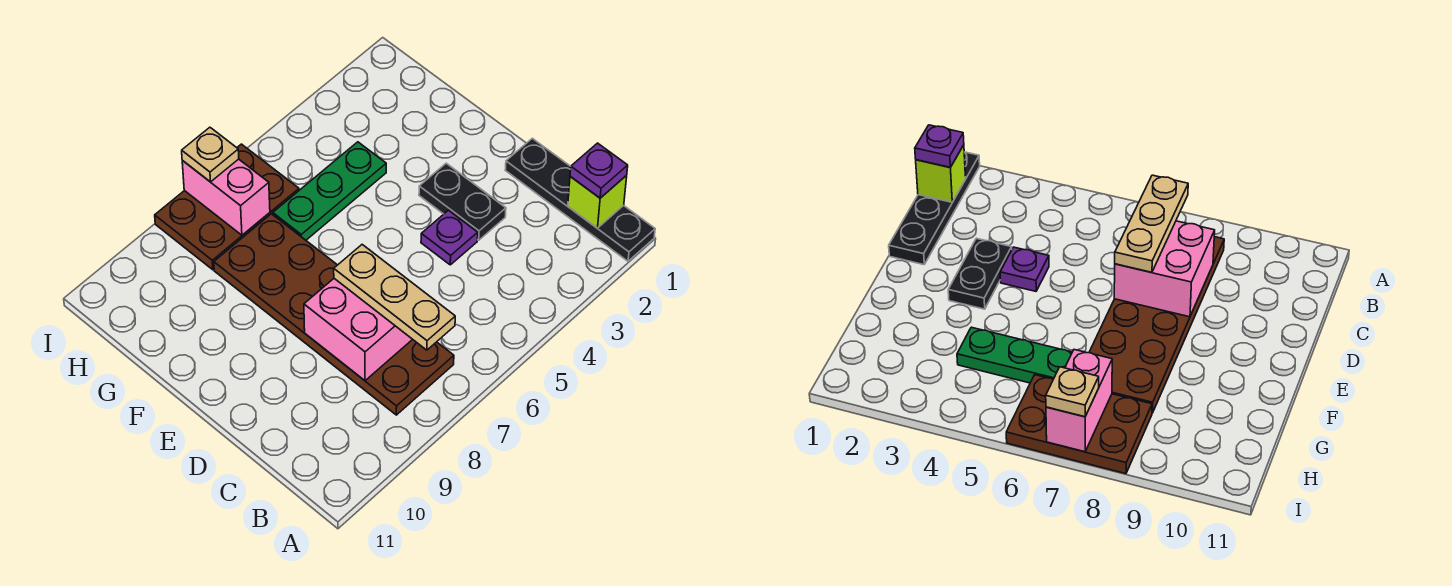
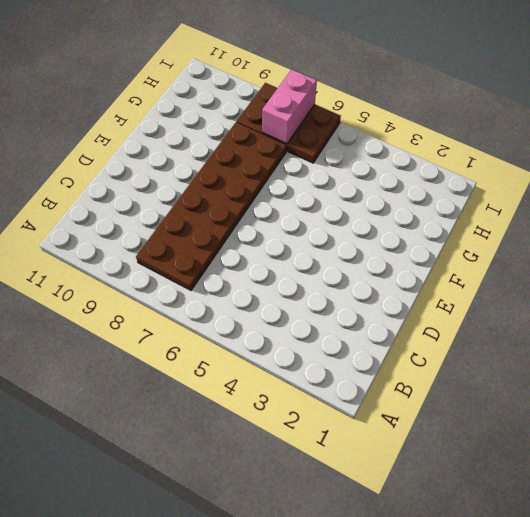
none -> black 1x4 plate [505,138,655,261]
none -> black 1x2 plate [419,163,506,240]
none -> purple 1x1 plate [421,210,478,265]

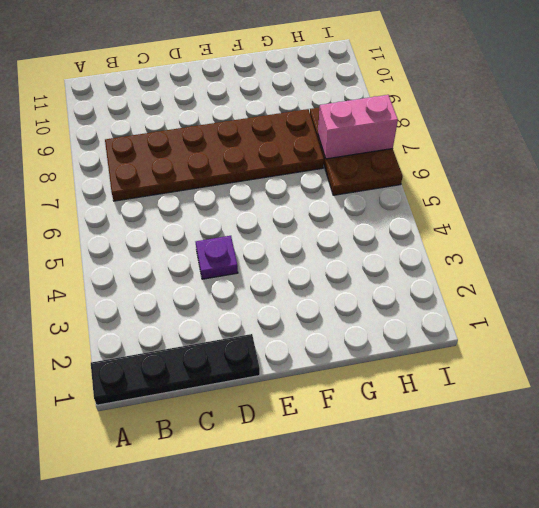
none -> black 1x2 plate [419,163,506,240]
none -> green 1x3 plate [273,142,386,240]
none -> lime 1x1 brick [568,175,627,228]

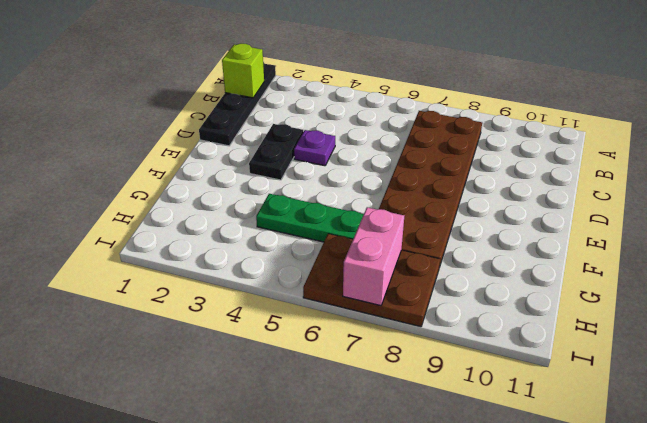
none -> pink 2x2 brick [304,279,412,381]
none -> purple 1x1 plate [570,143,628,198]
none -> tan 1x3 plate [334,245,455,350]

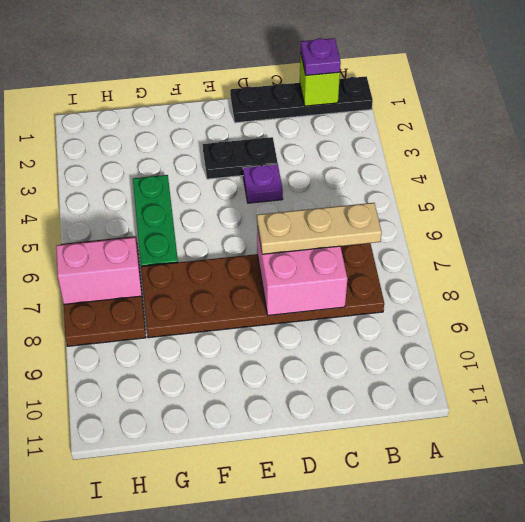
none -> tan 1x1 plate [182,127,239,182]

